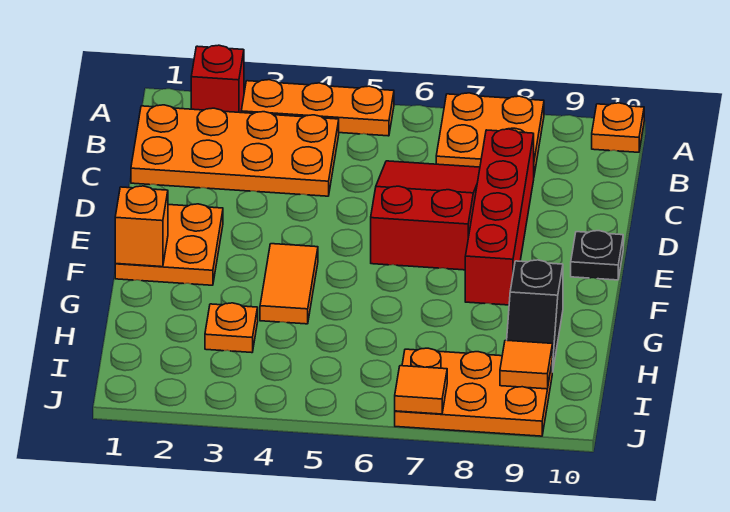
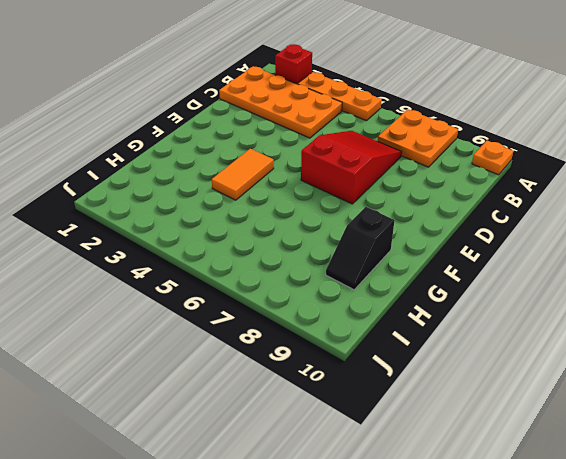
none -> red 1x4 brick [465,129,534,305]
none -> orange 2x2 plate [115,204,223,285]
none -> black 1x1 plate [571,231,623,280]

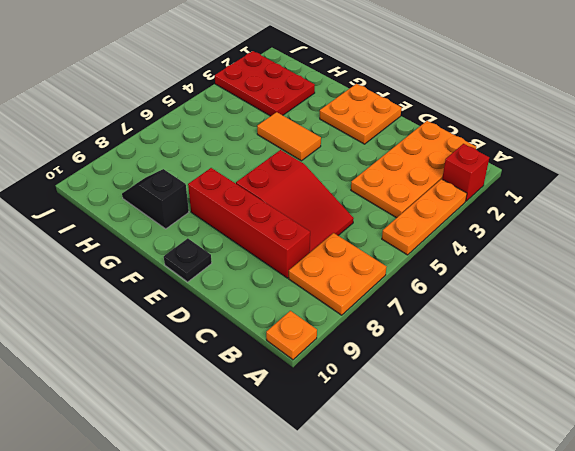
red 2x3 plate [215,51,315,116] -> orange 1x1 plate [205,303,258,353]
none -> orange 2x3 plate [395,348,552,436]
none -> orange 1x1 brick [115,186,168,267]
none -> orange 1x1 tile [500,340,552,389]

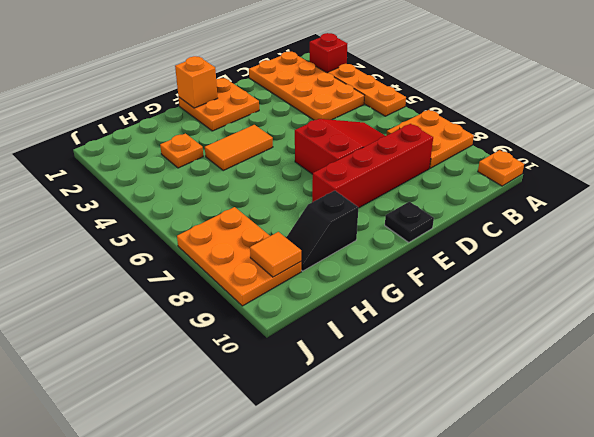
none -> orange 1x1 tile [395,366,447,414]

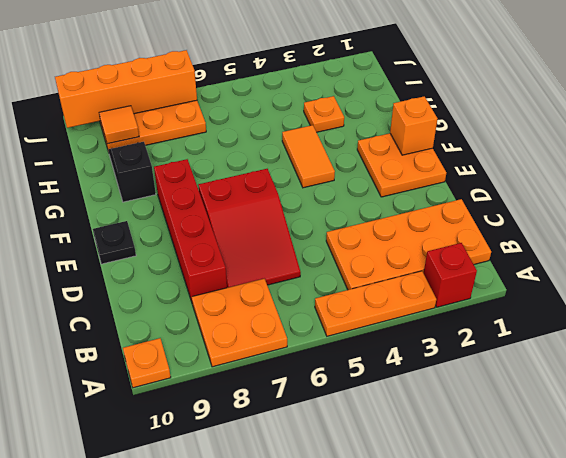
orange 1x4 brick [55,50,197,128] -> orange 1x1 tile [395,366,447,414]

